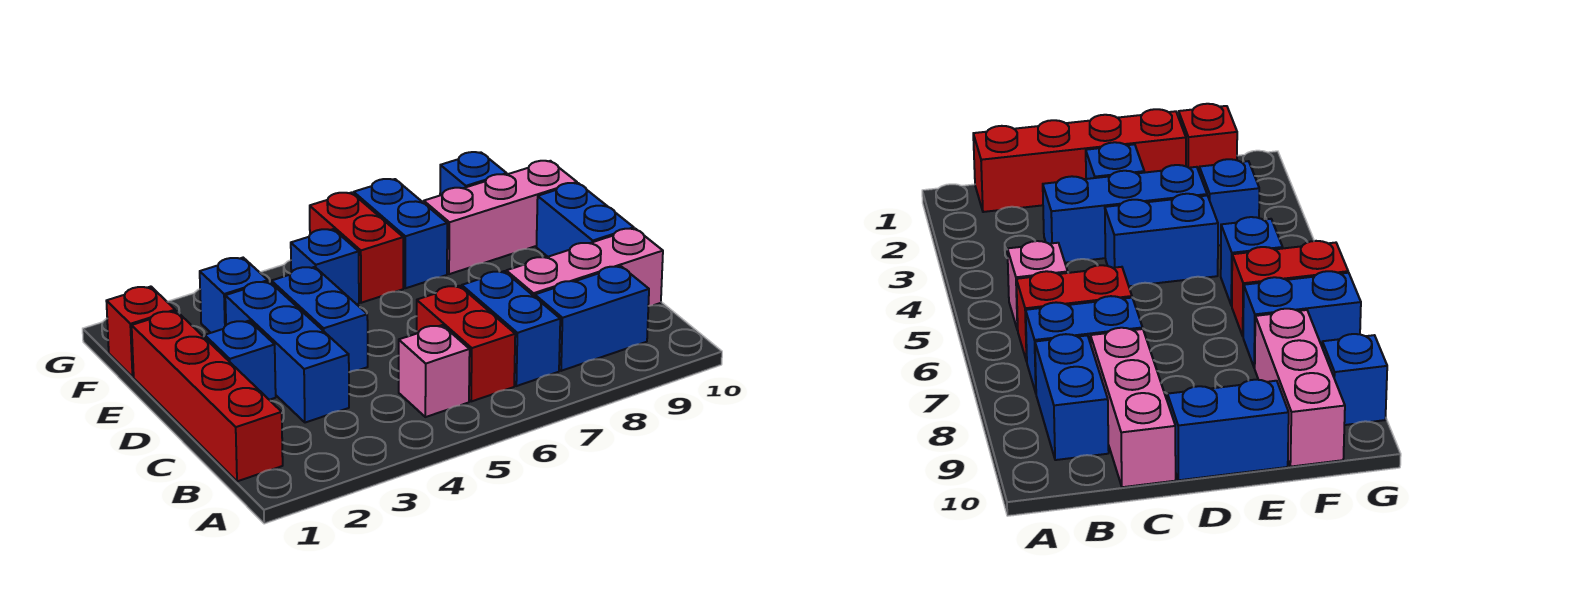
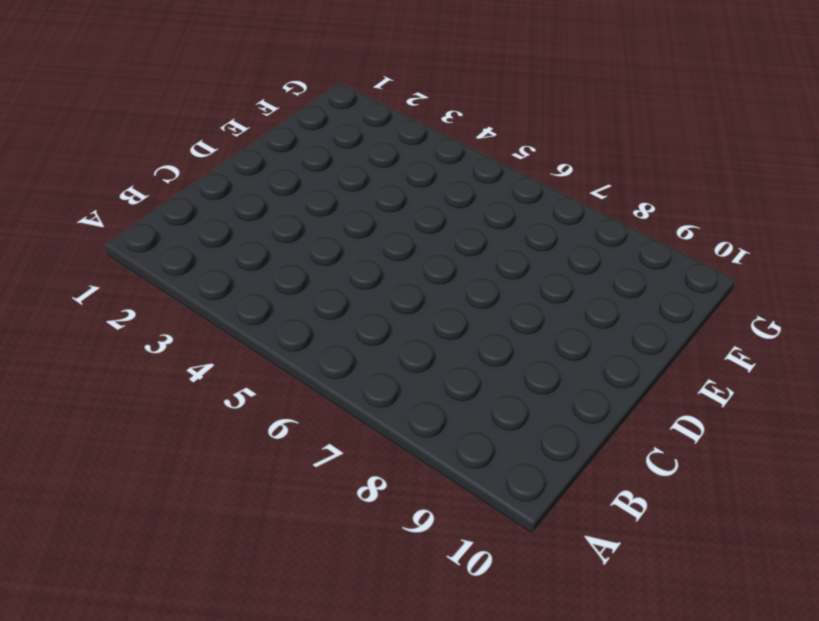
none -> red 1x4 brick [132,311,283,481]
none -> pink 1x1 brick [399,325,470,417]
none -> red 1x2 brick [416,286,515,402]

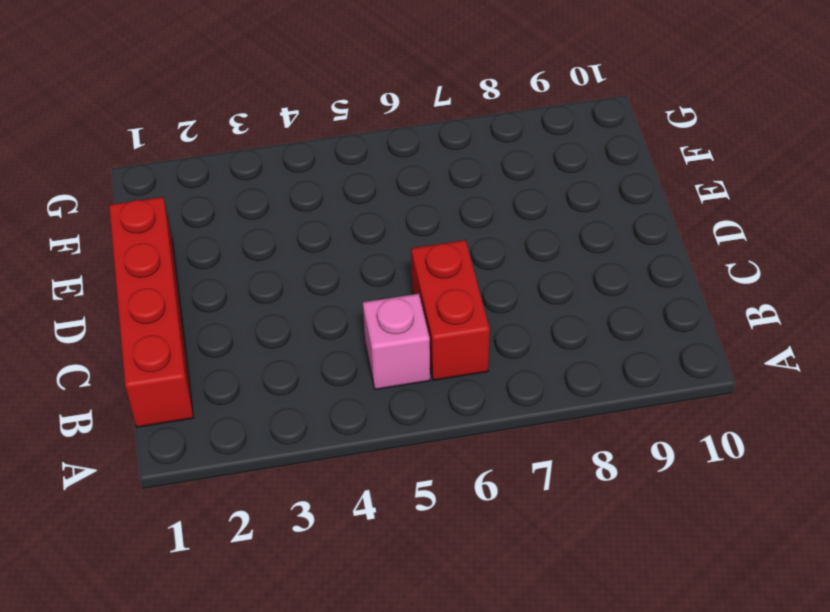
none -> blue 1x2 brick [462,271,560,386]
none -> blue 1x2 brick [535,266,649,371]
none -> blue 1x3 brick [225,282,349,423]

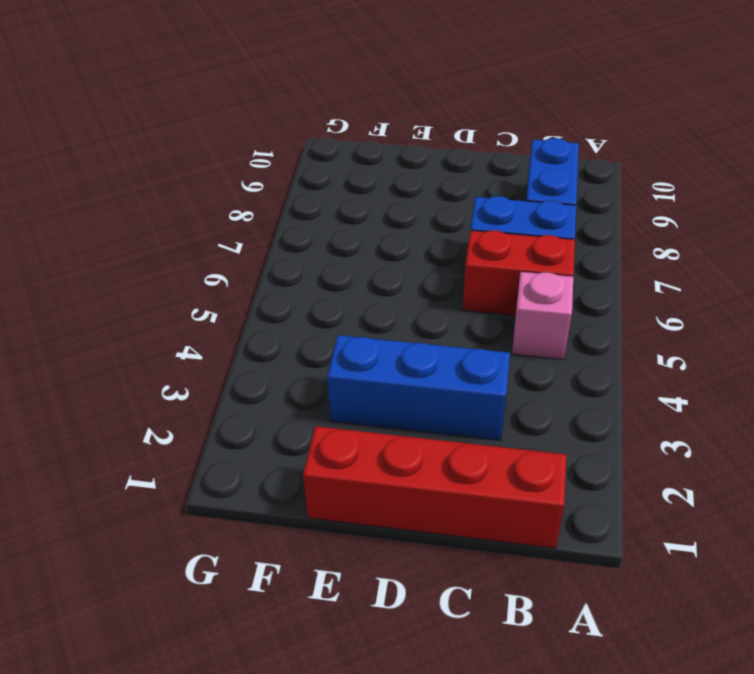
none -> pink 1x3 brick [506,229,663,306]
none -> blue 1x1 brick [205,321,276,400]
none -> blue 1x2 brick [271,267,368,372]

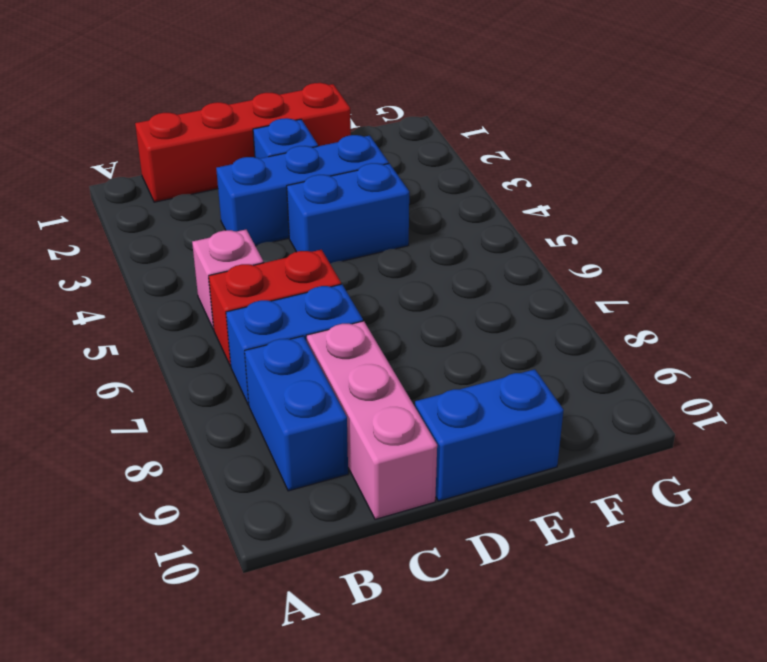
none -> red 1x1 brick [106,287,175,377]
none -> blue 1x1 brick [200,258,268,333]
none -> blue 1x1 brick [291,229,359,304]

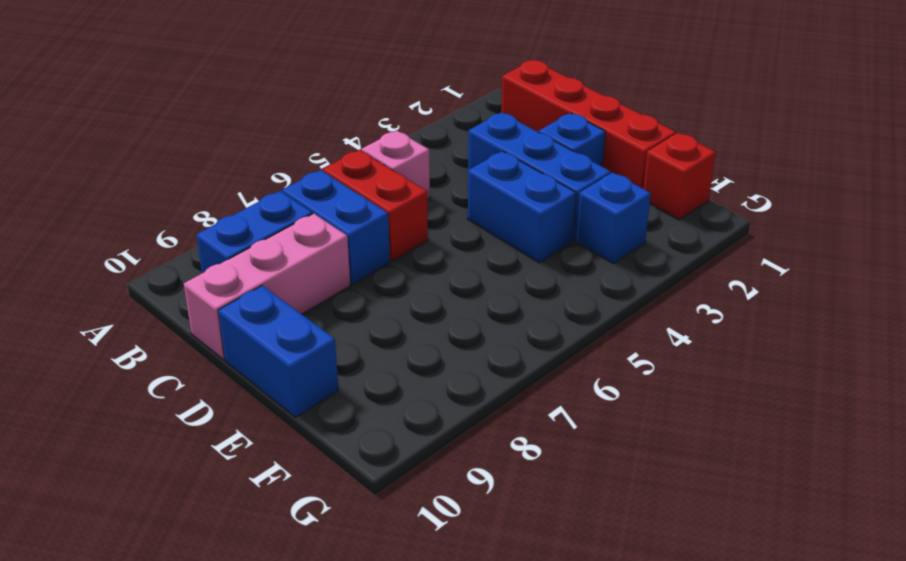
none -> blue 1x1 brick [291,229,359,304]
none -> red 1x2 brick [310,193,403,303]
none -> blue 1x2 brick [354,179,447,288]

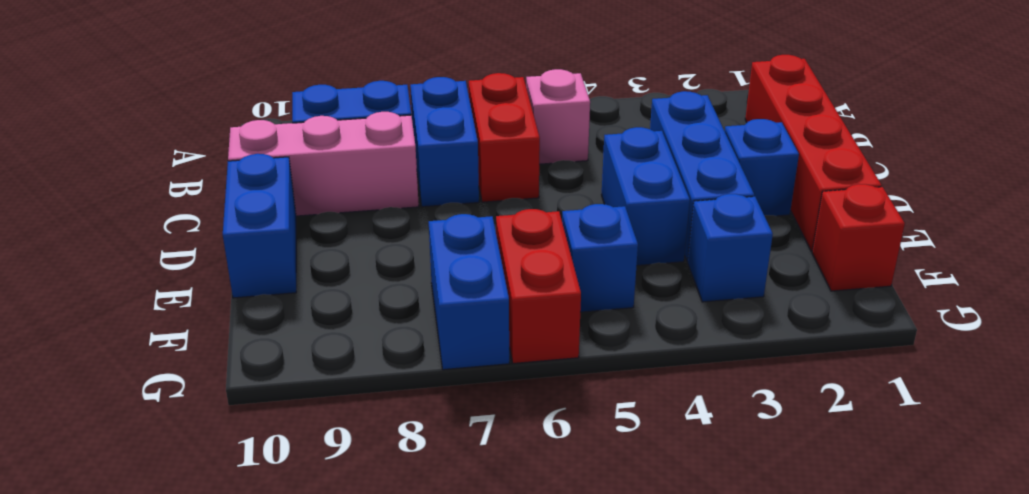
none -> pink 1x3 brick [424,161,577,274]
none -> blue 1x1 brick [440,152,507,195]

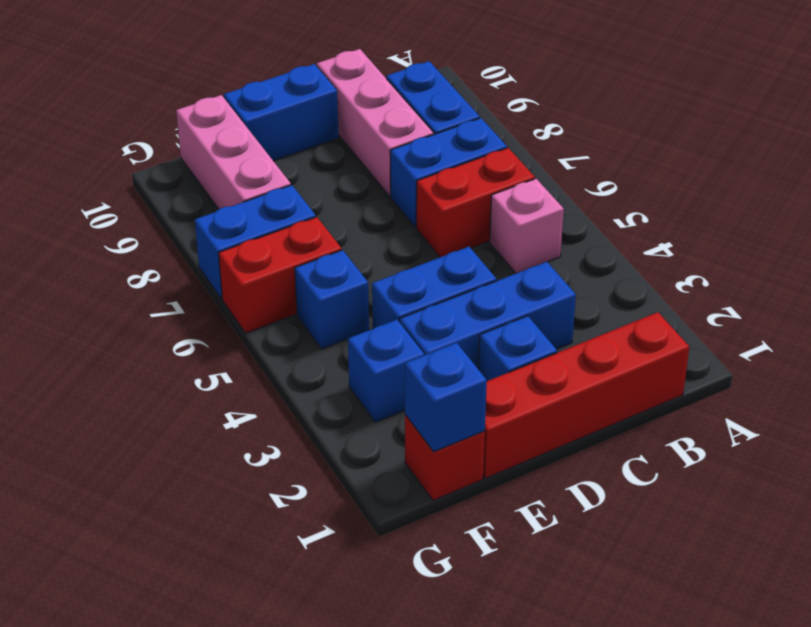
blue 1x1 brick [405,343,487,452] -> blue 1x1 brick moved to [440,152,507,195]

